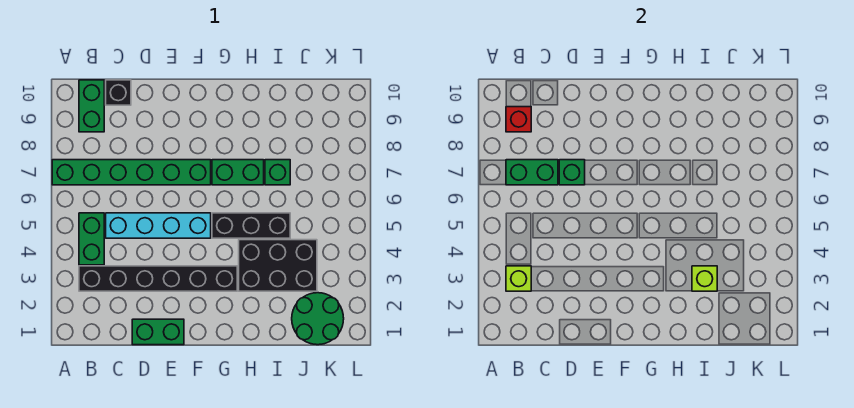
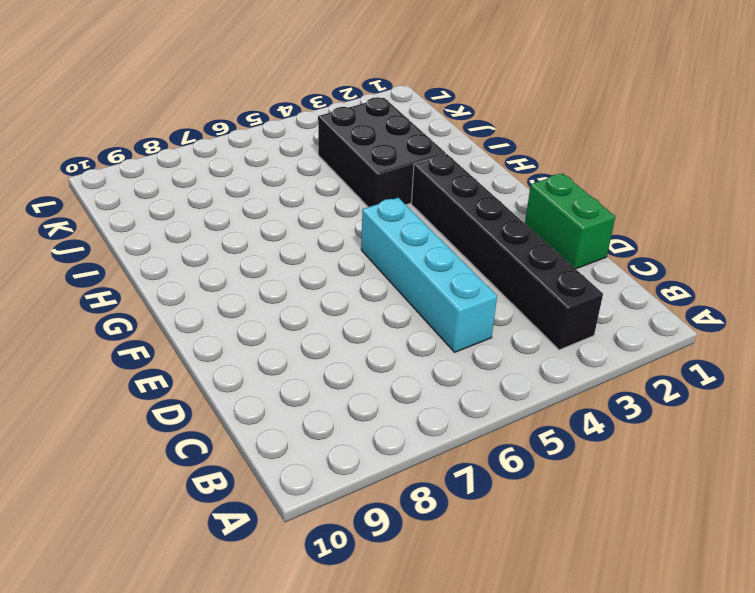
none -> green 1x6 brick [52,160,211,185]
none -> green 1x2 brick [79,213,104,265]
none -> green 1x2 brick [79,80,104,132]

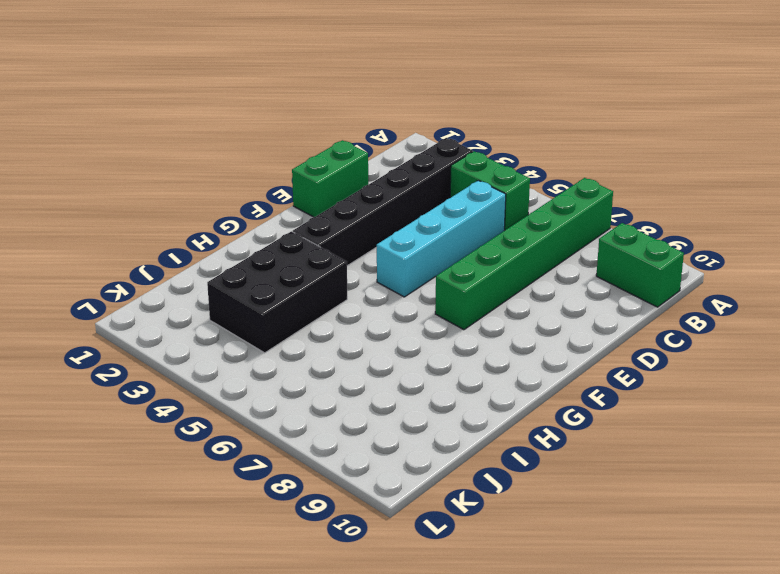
none -> black 1x1 brick [106,80,131,105]
none -> black 1x3 brick [212,213,290,238]
none -> green 1x2 brick [212,160,264,185]

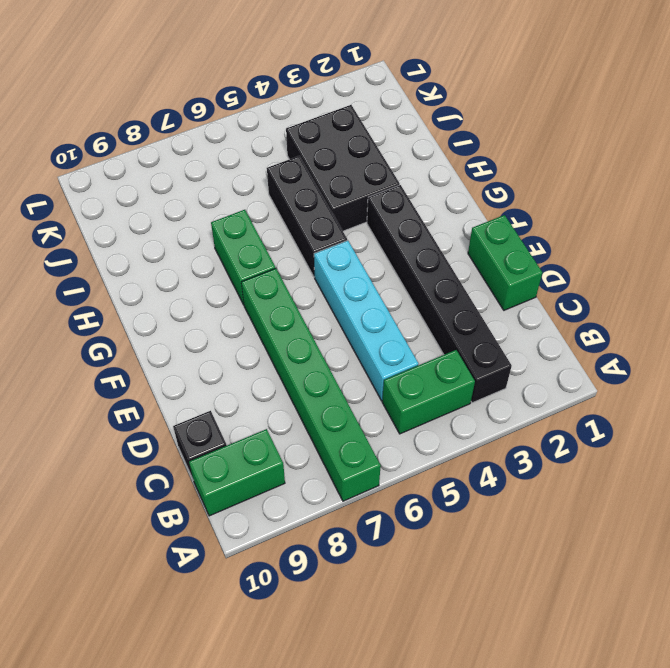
none -> green 1x1 brick [265,160,290,185]
none -> green 2x2 round brick [292,293,344,345]
none -> lime 1x1 brick [506,266,531,291]

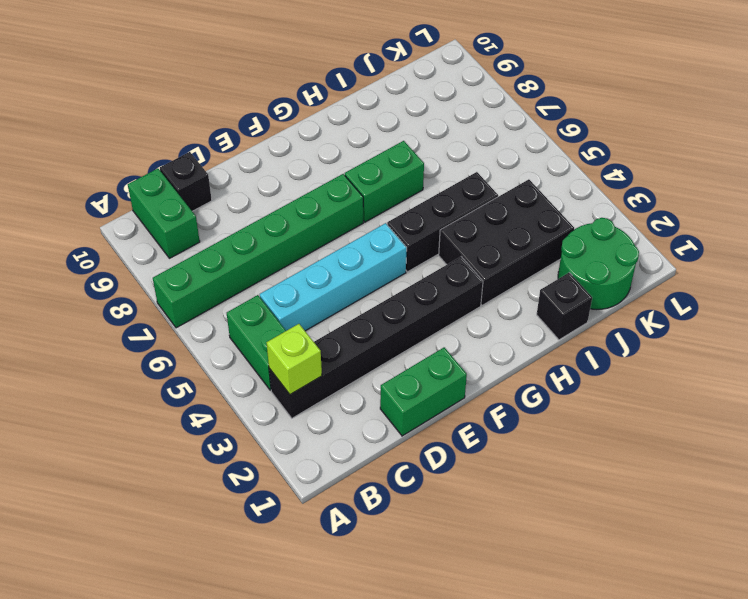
black 1x1 brick [537,273,592,340] -> none
none -> green 1x1 brick [265,160,290,185]
none -> green 1x2 brick [506,160,558,185]
none -> red 1x1 brick [506,107,531,132]

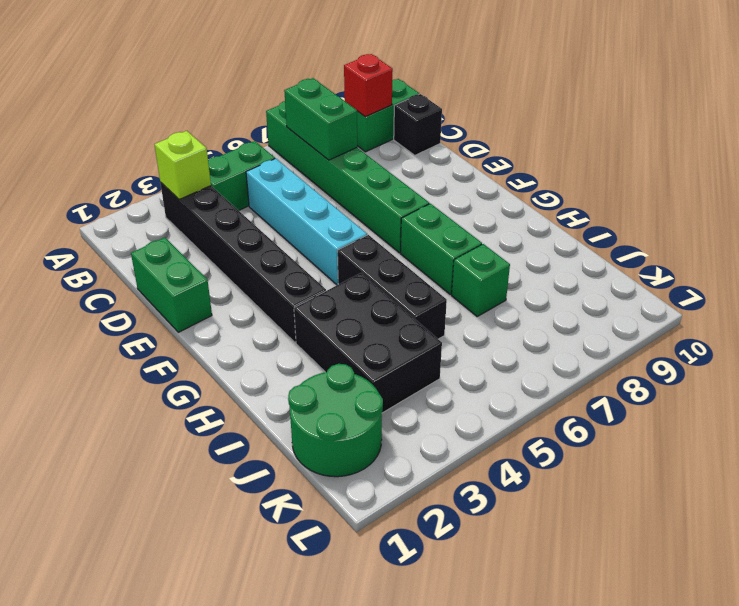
none -> green 1x1 brick [559,160,585,185]
none -> lime 1x1 brick [692,266,717,291]

